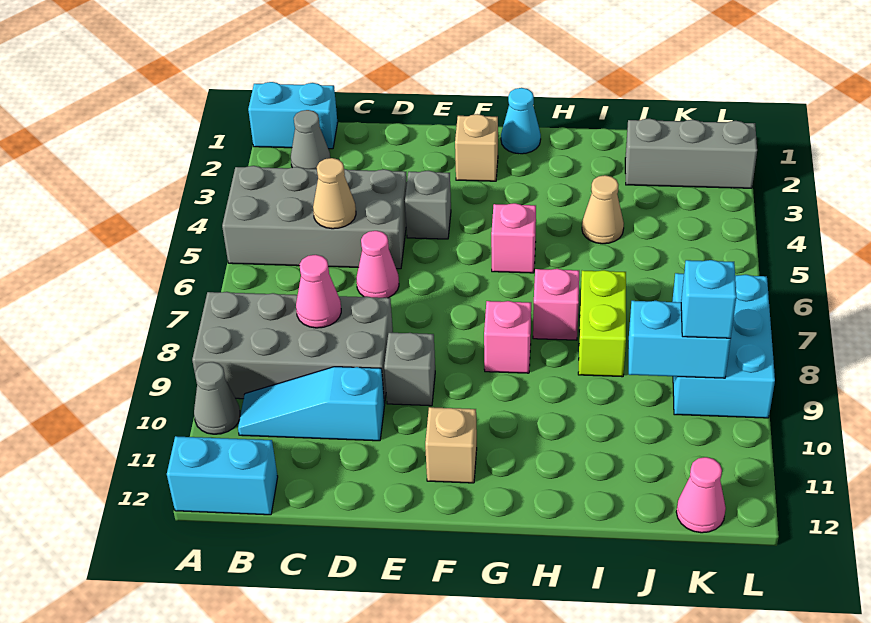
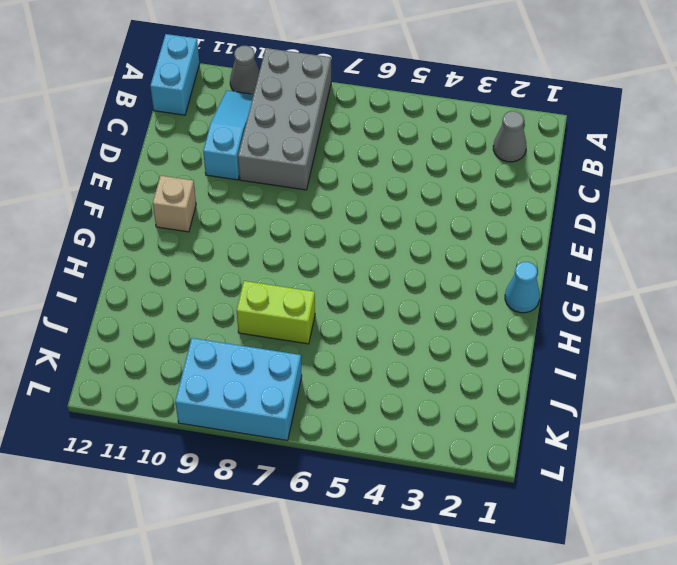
none -> cyan 1x2 brick [248,82,338,149]
none -> grey 2x4 brick [222,166,407,269]
none -> pink 1x1 cone [356,231,399,298]

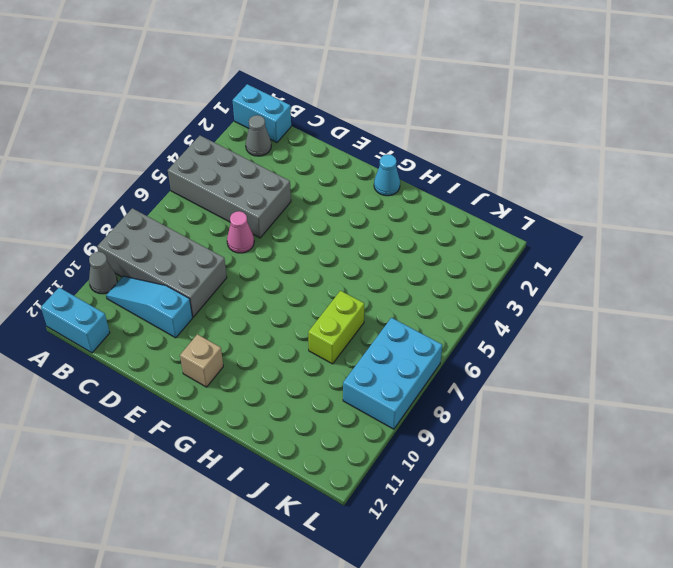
none -> grey 1x1 brick [405,171,451,239]
none -> grey 1x1 brick [384,333,435,406]
none -> tan 1x1 brick [455,114,498,181]

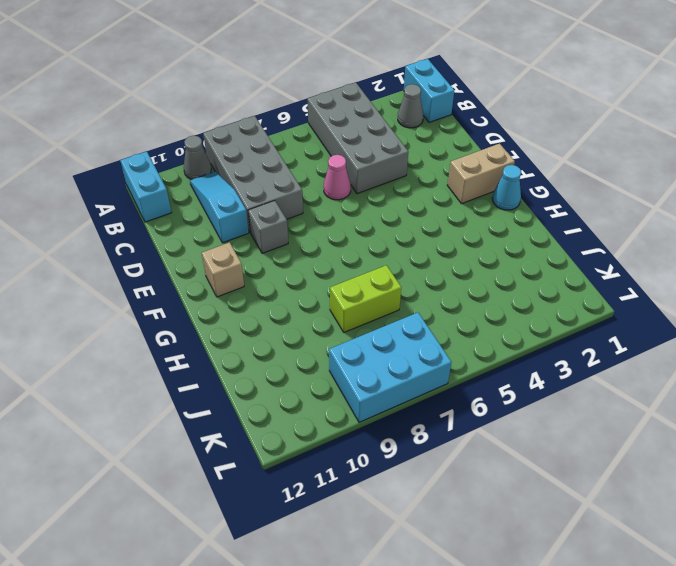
tan 1x2 brick [447,144,515,204] -> tan 1x1 brick [455,114,498,181]
none -> grey 1x1 brick [405,171,451,239]
none -> pink 1x1 brick [491,203,536,273]
none -> pink 1x1 brick [484,301,531,373]

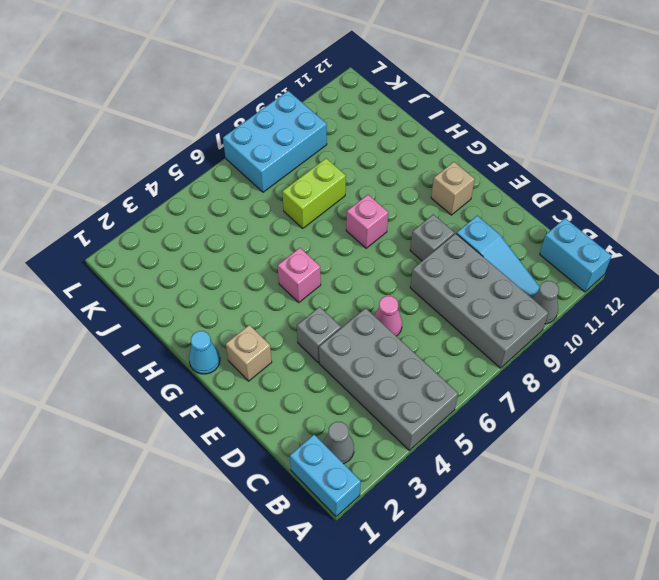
none -> pink 1x1 brick [533,269,579,340]
none -> tan 1x1 cone [582,175,624,244]
none -> grey 1x3 brick [625,119,757,188]

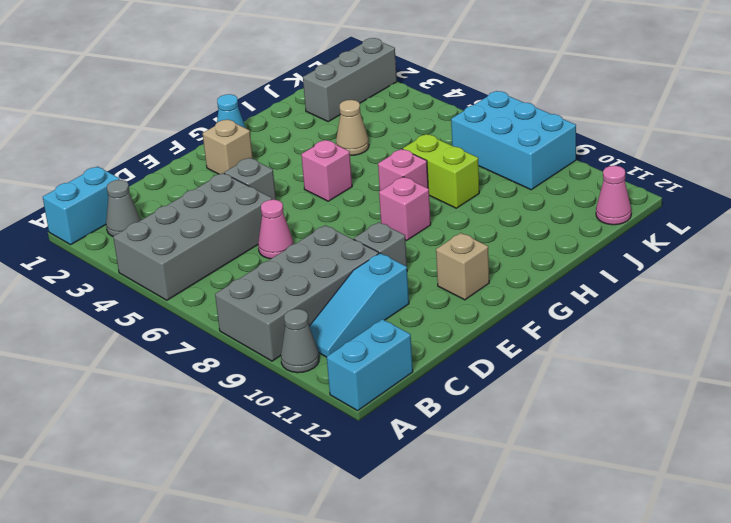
none -> tan 1x1 cone [313,158,356,229]
none -> pink 1x1 cone [296,255,341,328]
none -> cyan 1x2 brick [628,301,731,378]

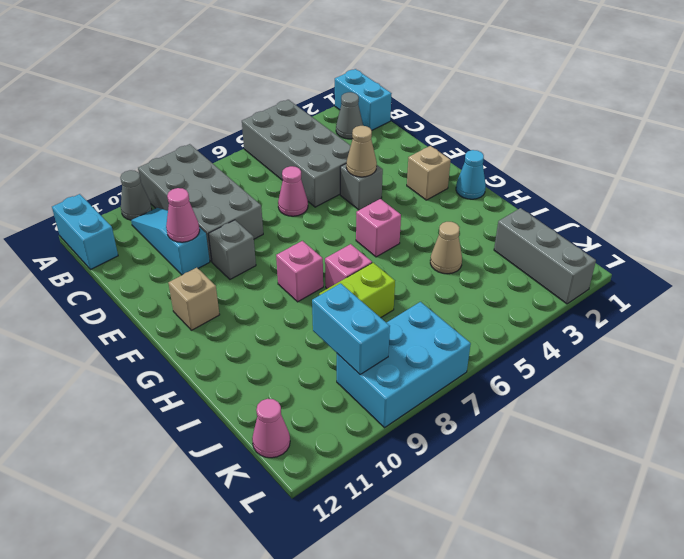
pink 1x1 cone [166,188,200,242] -> pink 1x1 cone moved to [296,255,341,328]
tan 1x1 cone [346,126,377,177] -> tan 1x1 cone moved to [313,158,356,229]
none -> cyan 1x1 brick [681,260,736,338]

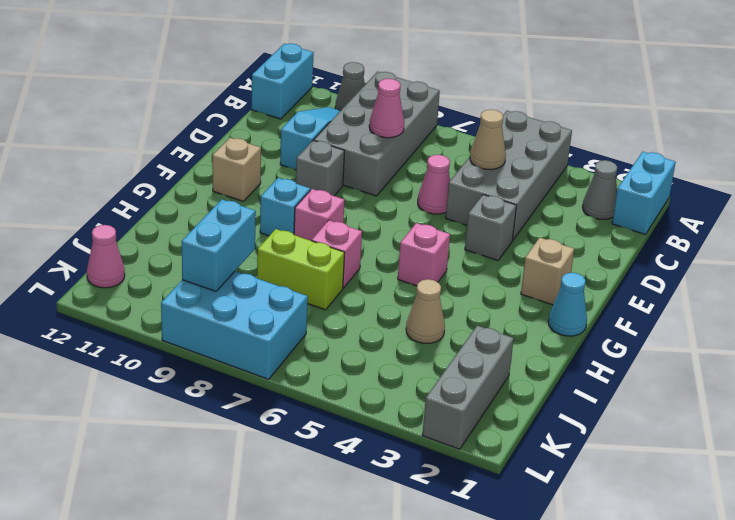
cyan 1x1 brick [260,178,310,236] -> cyan 1x1 brick moved to [681,260,736,338]

